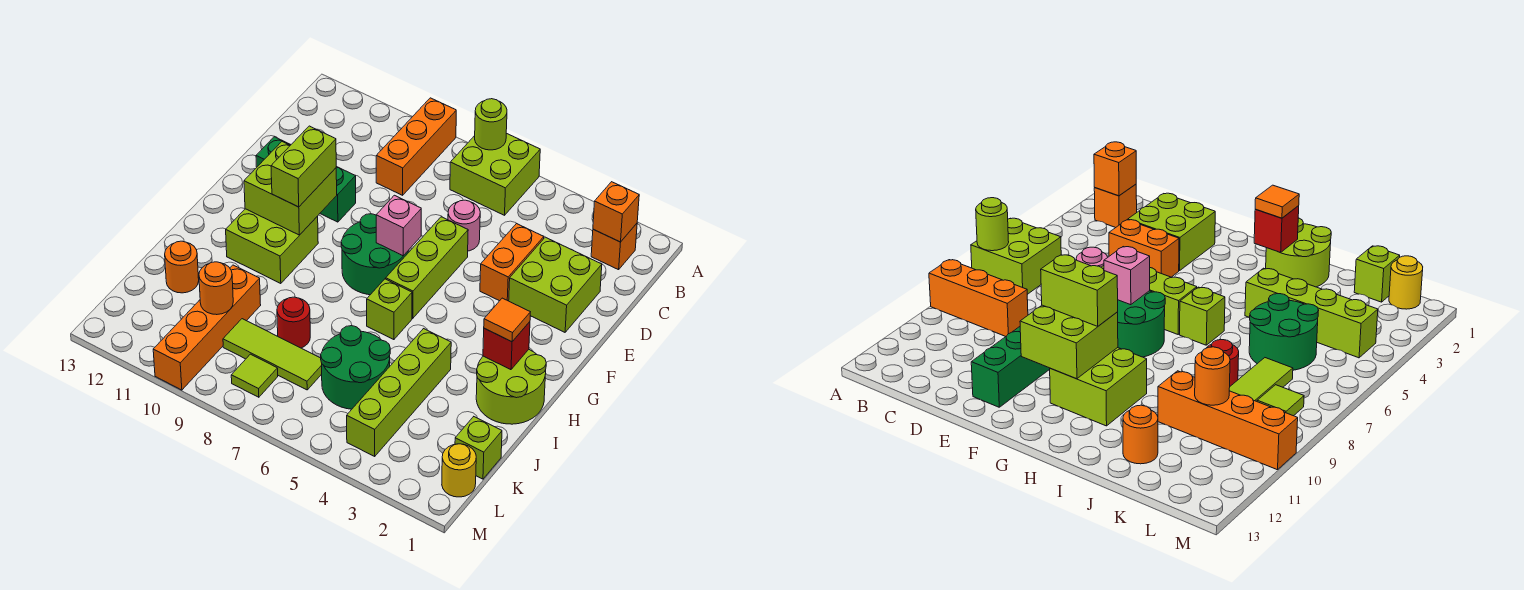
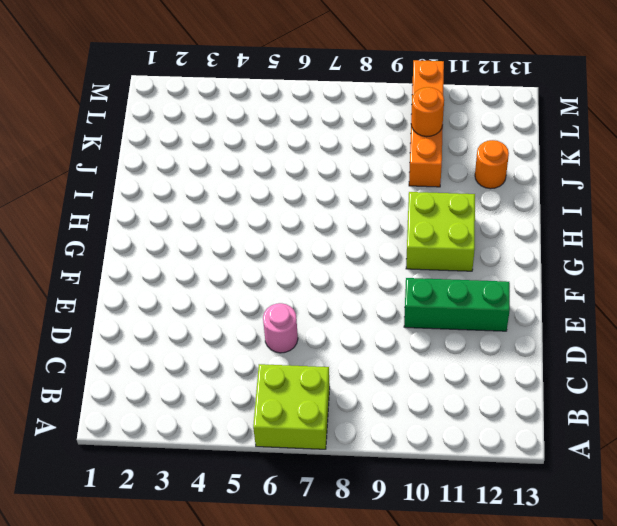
none -> orange 1x3 brick [376,98,456,195]
none -> orange 1x1 brick [591,224,637,270]
none -> lime 2x2 brick [509,237,602,332]

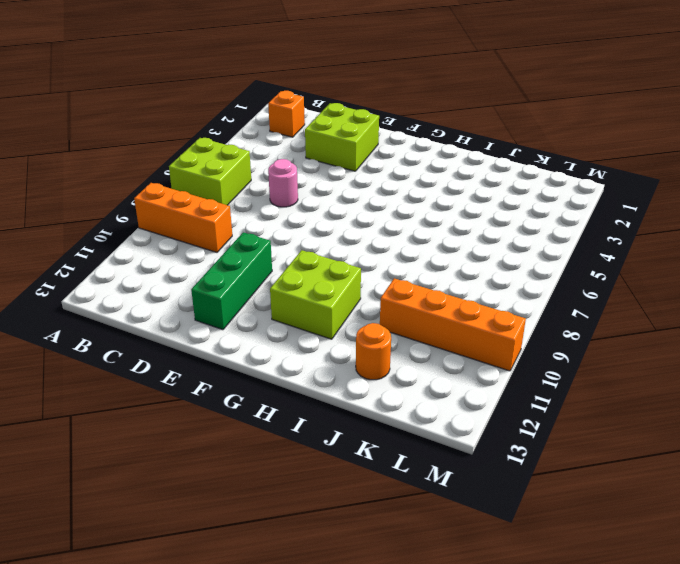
none -> orange 1x2 brick [480,223,544,301]
none -> lime 1x3 brick [386,217,468,318]
none -> green 2x2 round brick [341,214,408,295]

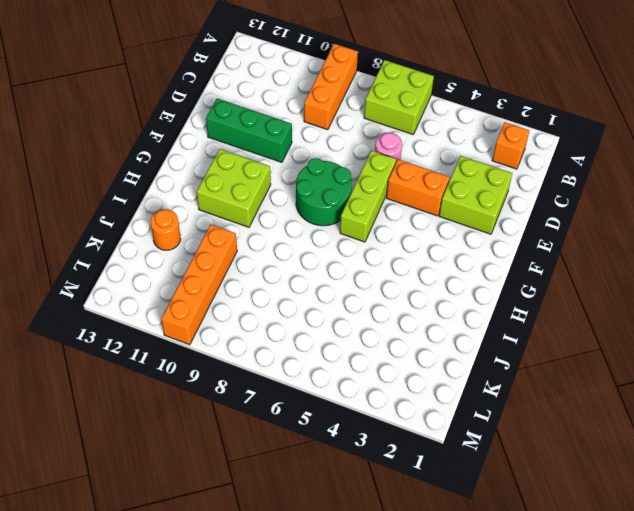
orange 1x2 brick [386,160,450,216] -> orange 1x2 brick turned to [480,223,544,301]
none -> lime 2x2 round brick [476,350,546,424]
none -> lime 1x1 brick [367,279,412,340]
none -> lime 1x4 brick [347,329,451,456]

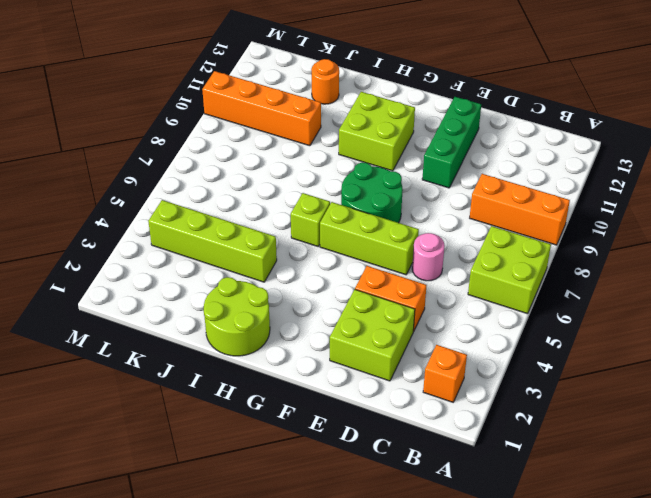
none -> green 2x2 round brick [321,326,390,409]
none -> red 1x1 round brick [277,297,310,348]
none -> lime 1x1 brick [455,417,502,479]

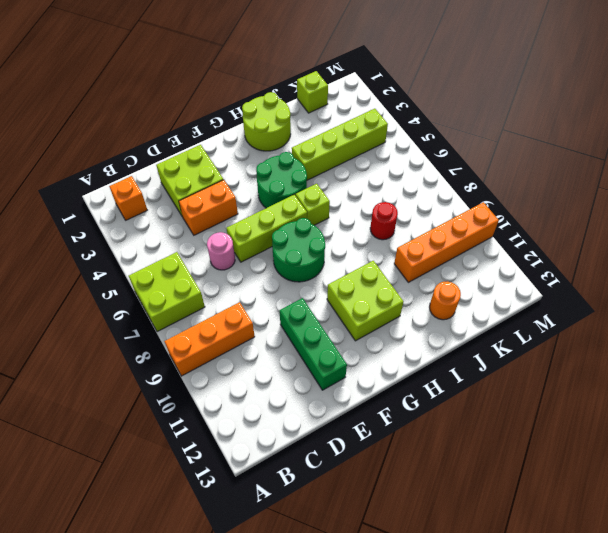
green 2x2 round brick [256,152,307,208] -> green 2x2 round brick moved to [321,326,390,409]
none -> lime 1x3 tile [223,319,322,390]
none -> yellow 1x1 round brick [442,444,476,497]
none -> lime 1x1 tile [231,354,278,397]

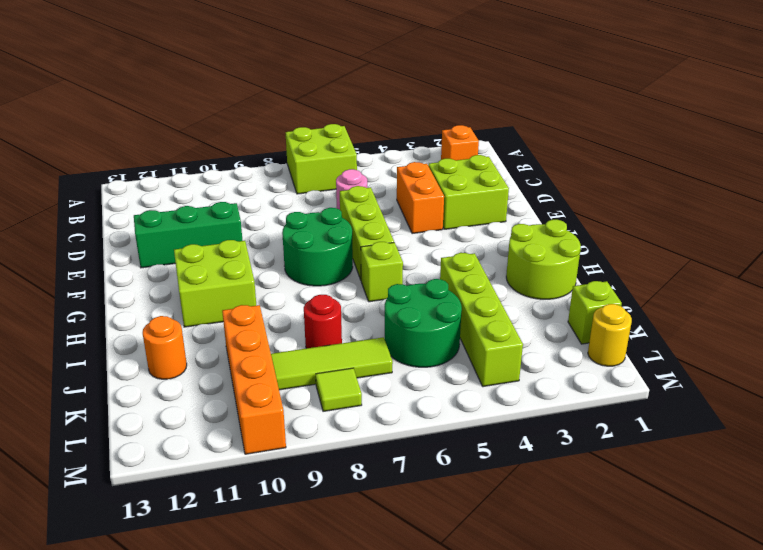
none -> orange 1x3 brick [376,98,456,195]
none -> lime 1x1 round brick [475,99,507,150]
none -> orange 1x1 brick [593,182,639,242]

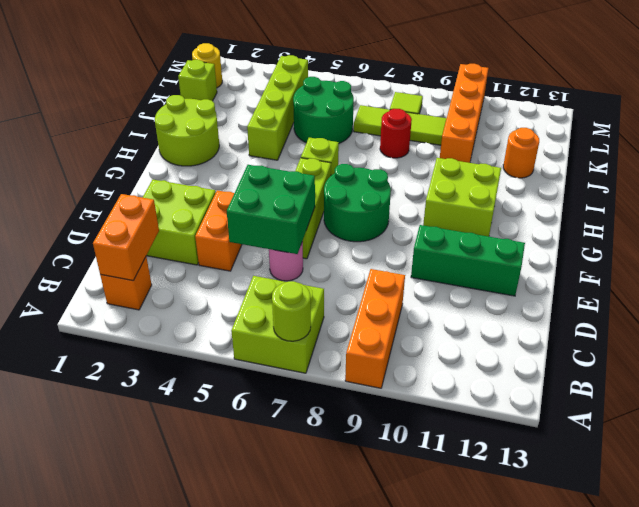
orange 1x2 brick [93,194,159,281] -> orange 1x1 brick [593,182,639,242]
green 2x2 brick [227,165,315,254] -> none
none -> pink 1x1 brick [376,195,421,256]
none -> lime 2x2 brick [244,142,337,235]
none -> red 1x1 brick [483,322,530,370]

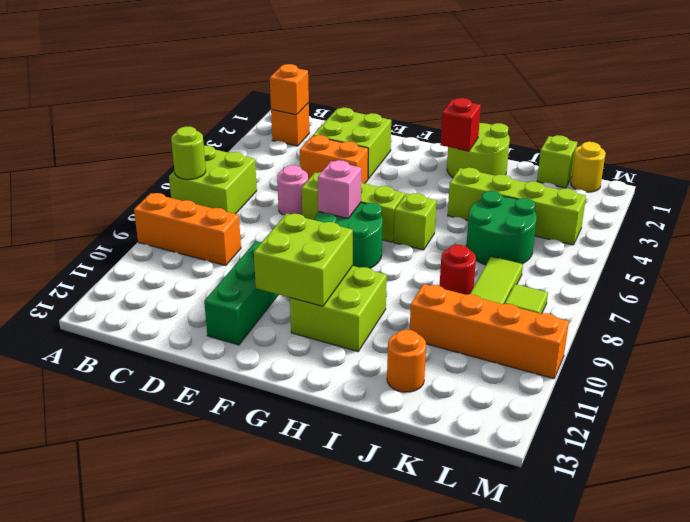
none -> orange 1x1 round brick [199,262,233,315]
none -> lime 1x2 brick [271,126,336,207]
none -> orange 1x1 tile [484,298,530,342]

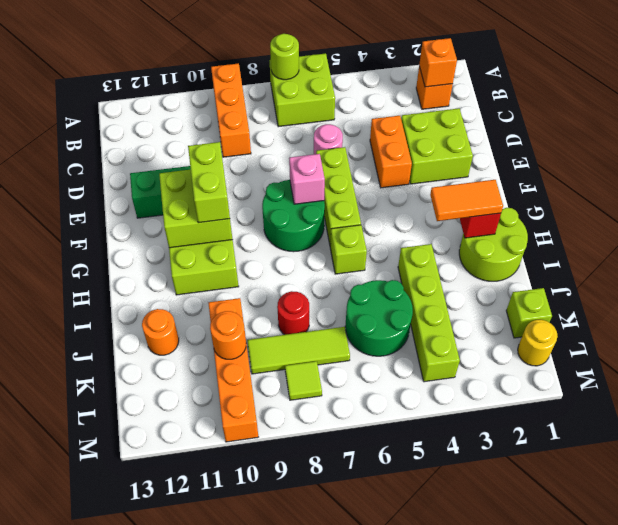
orange 1x2 tile [430,180,503,221] -> orange 1x1 tile [484,298,530,342]

